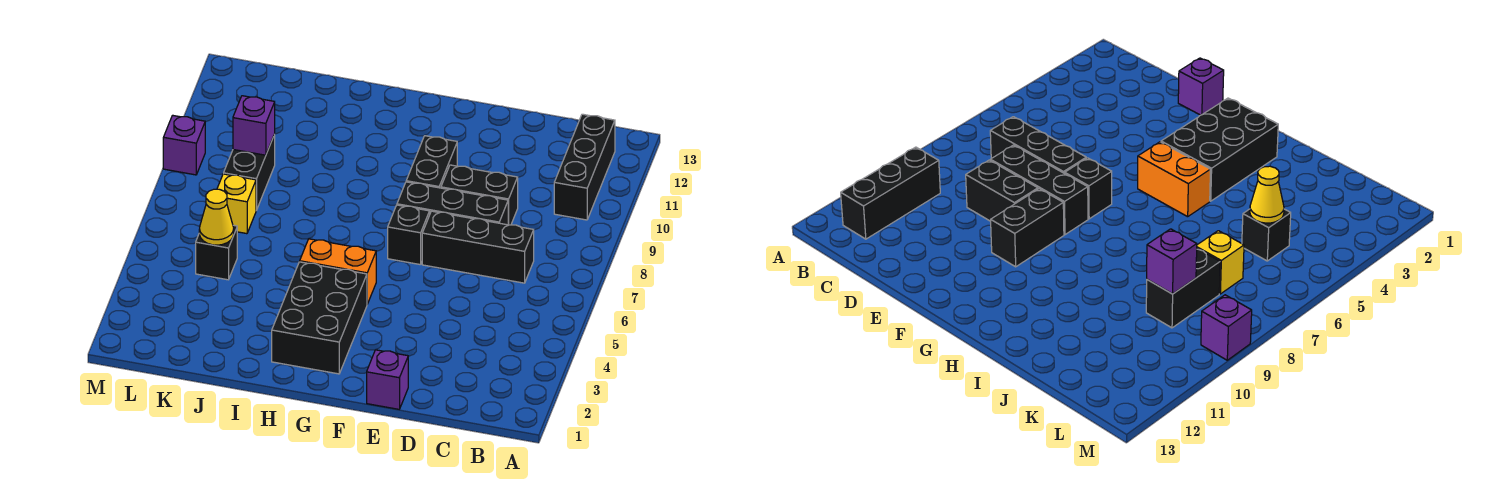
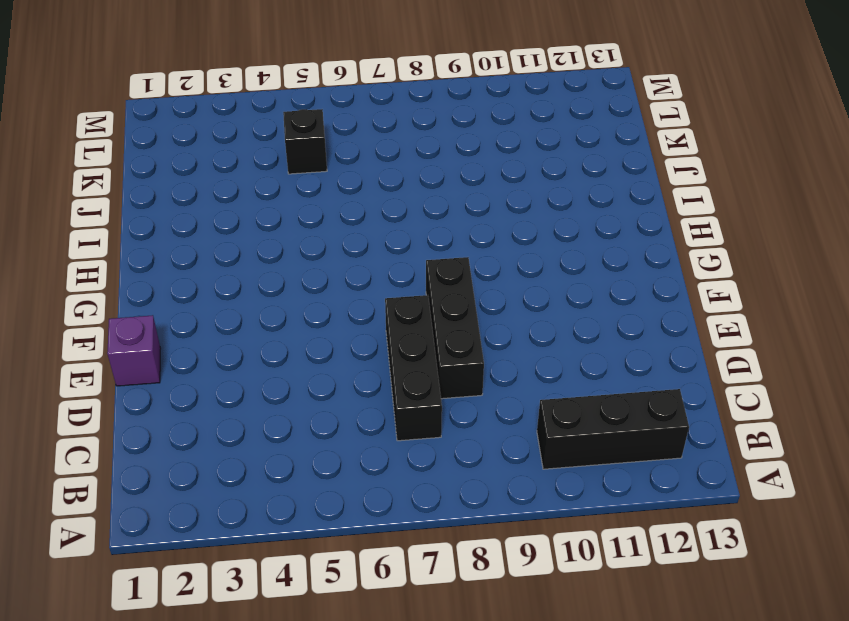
none -> black 1x2 brick [441,165,518,225]
none -> black 1x1 brick [388,205,430,265]
none -> black 1x2 brick [406,136,457,188]

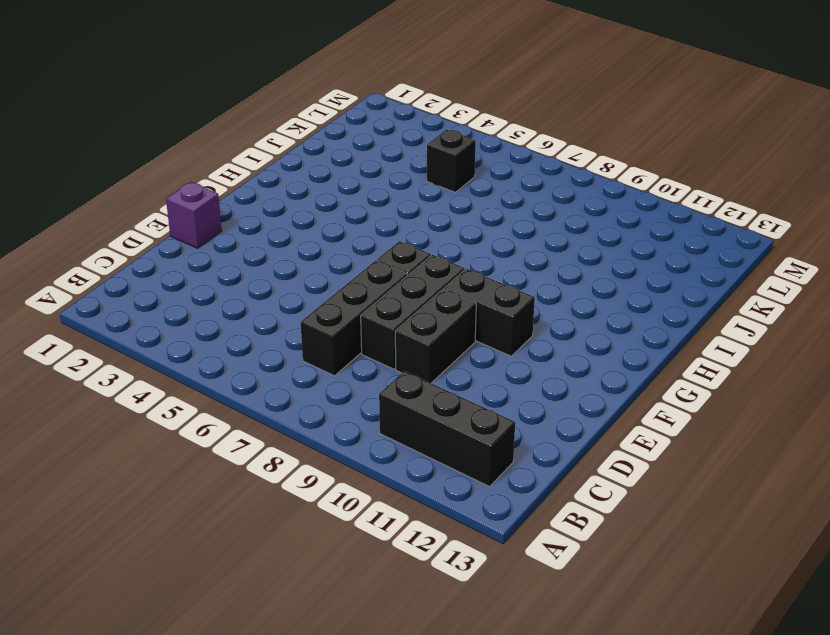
none -> black 2x3 brick [272,262,367,374]
none -> orange 1x2 brick [300,239,376,304]
none -> yellow 1x1 brick [217,174,256,234]

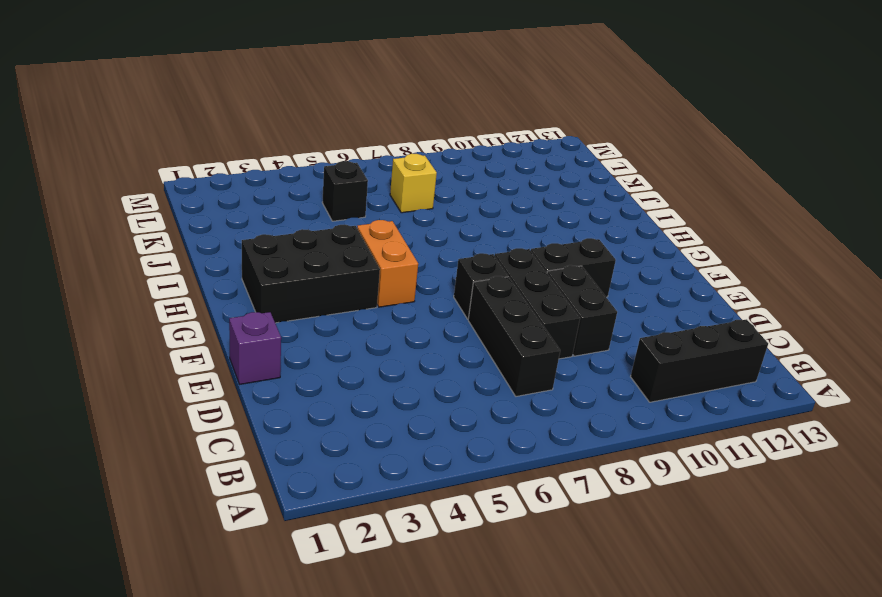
none -> black 1x2 brick [224,134,275,210]
none -> purple 1x1 brick [163,115,205,175]
none -> yellow 1x1 cone [199,189,234,245]

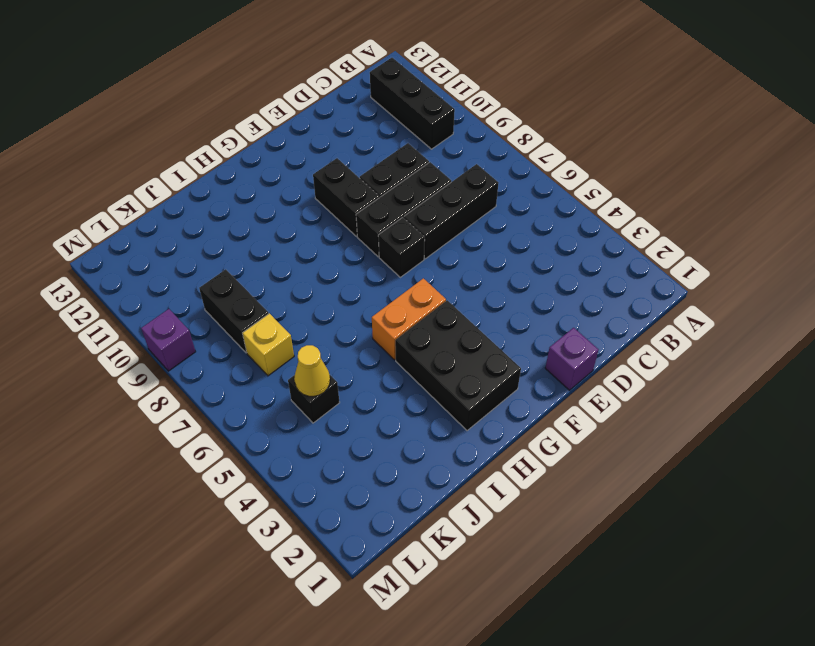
none -> purple 1x1 brick [233,96,275,155]

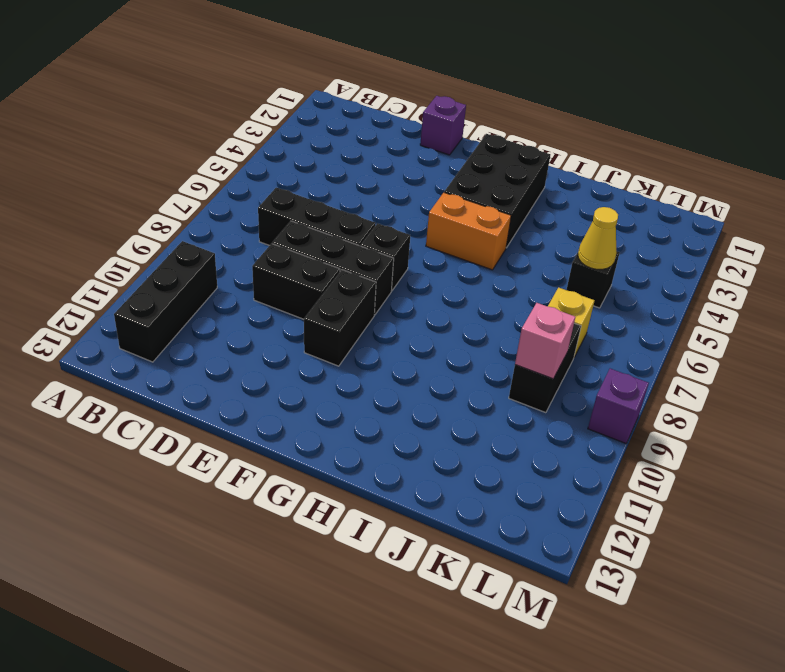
pink 1x1 brick [515,303,575,379] -> purple 1x1 brick [233,96,275,155]

